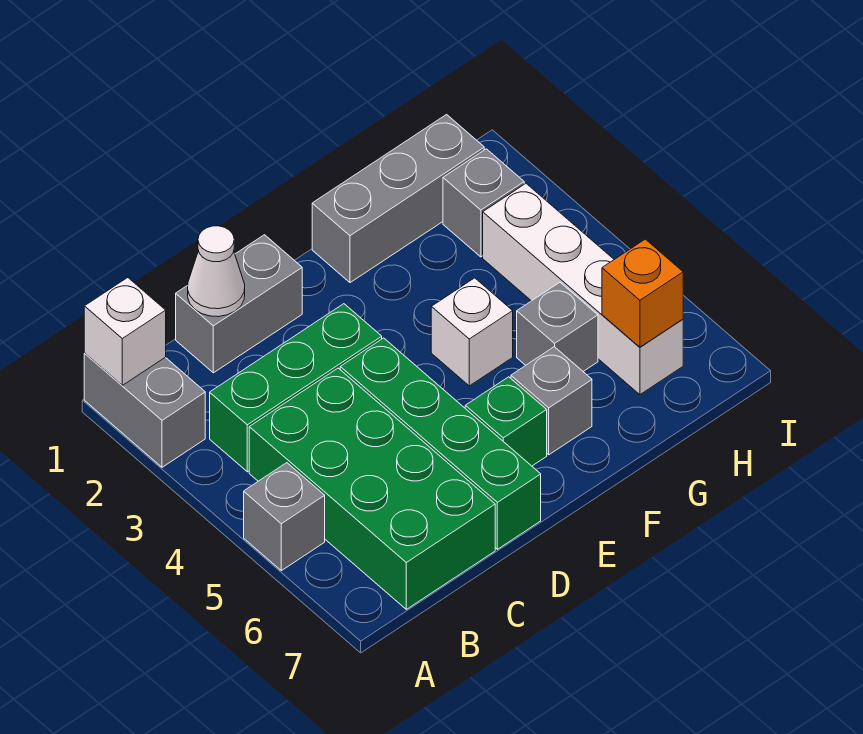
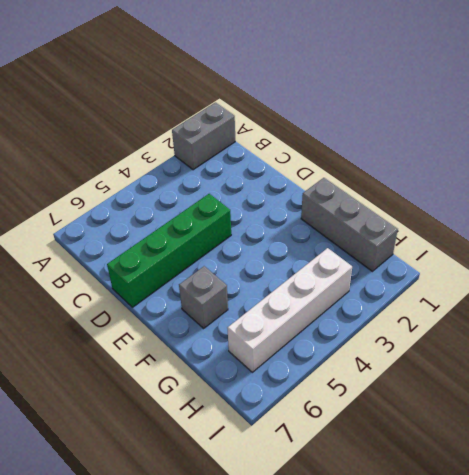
none -> grey 1x1 brick [244,463,325,571]
none -> green 1x3 brick [210,304,382,472]
none -> green 2x4 brick [249,368,495,609]

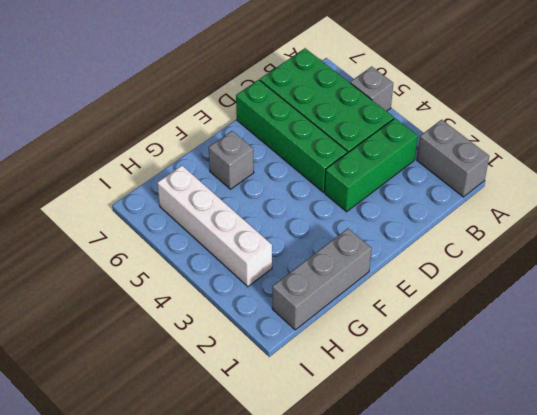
none -> grey 1x2 brick [176,235,302,373]
none -> green 1x1 brick [465,377,547,466]
none -> white 1x1 brick [431,278,513,386]

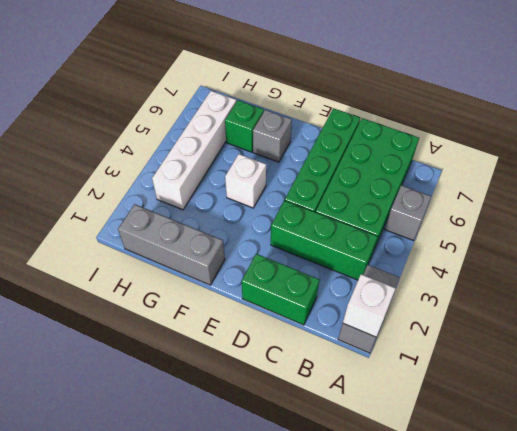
green 1x2 brick [242,254,319,325] -> grey 1x2 brick [176,235,302,373]
green 1x1 brick [225,100,264,152] -> green 1x1 brick moved to [465,377,547,466]
none -> grey 1x1 brick [517,283,598,371]
none -> grey 1x1 brick [443,149,524,257]
none -> white 1x1 cone [188,226,245,317]

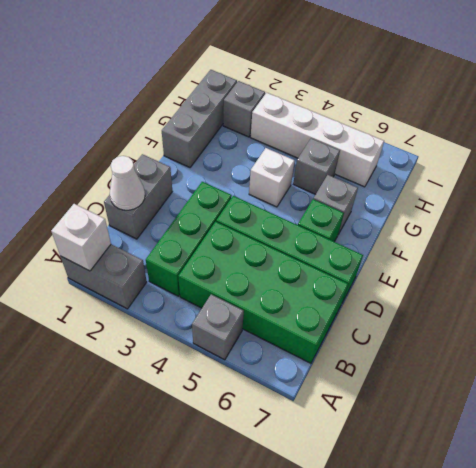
none -> orange 1x1 brick [602,239,683,347]

